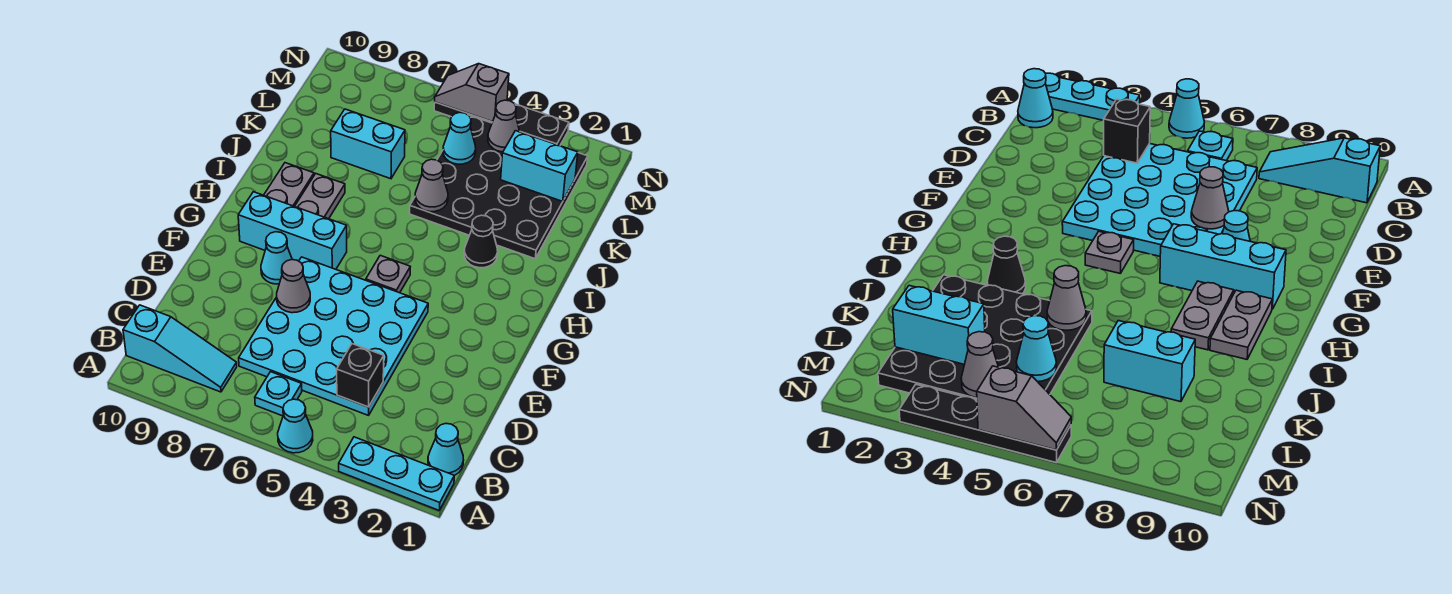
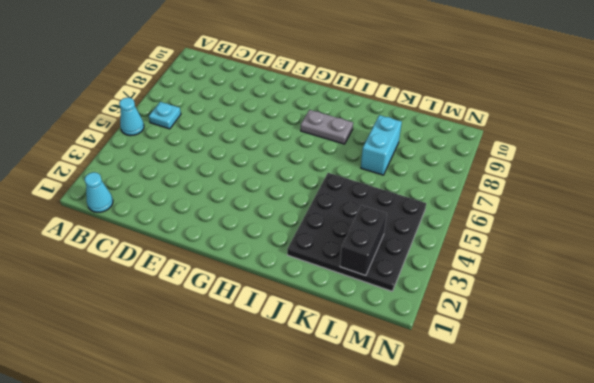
black 1x2 brick [340,205,387,276] -> cyan 1x2 brick [501,131,578,201]
none -> cyan 1x3 plate [339,437,454,510]
none -> cyan 1x3 slope [123,305,237,392]
none -> cyan 4x4 plate [239,257,428,415]

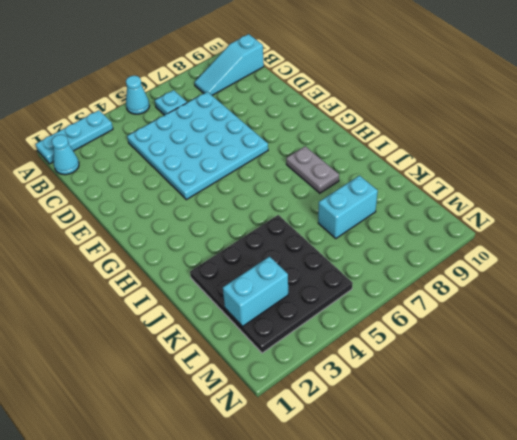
none -> cyan 1x1 cone [261,232,292,284]
none -> grey 1x1 plate [366,255,410,293]
none -> cyan 1x3 brick [238,192,347,269]

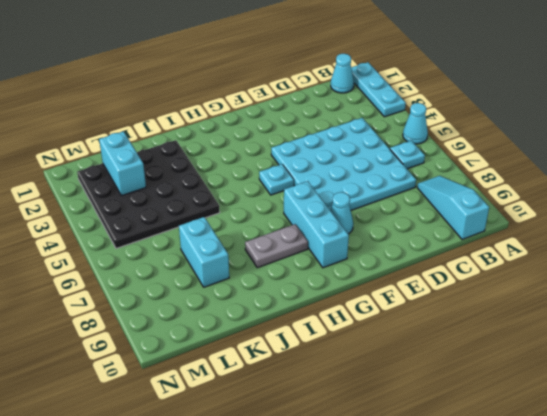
cyan 1x1 plate [259,164,294,195] -> grey 1x1 plate [366,255,410,293]
none -> grey 1x2 plate [264,163,314,206]
none -> black 1x1 cone [464,215,498,268]
none -> black 1x4 plate [434,102,569,146]

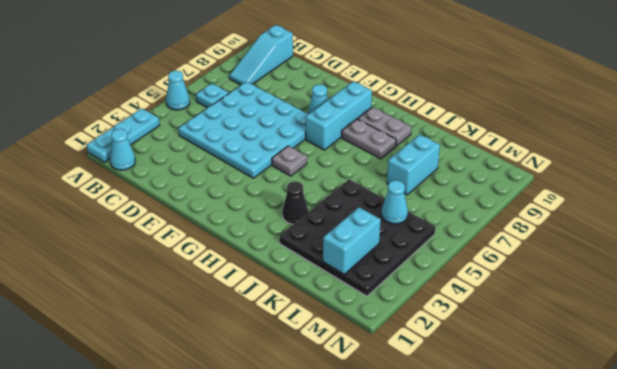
none -> black 1x4 plate [434,102,569,146]
none -> black 1x1 brick [337,344,384,407]
none -> grey 1x1 cone [277,260,310,313]

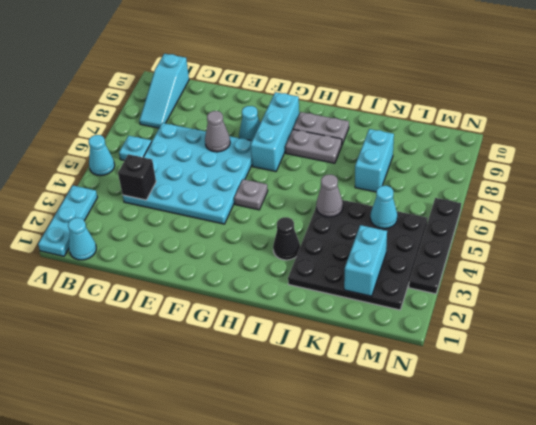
none -> grey 1x1 cone [488,100,520,152]
none -> grey 1x2 slope [435,64,509,122]

